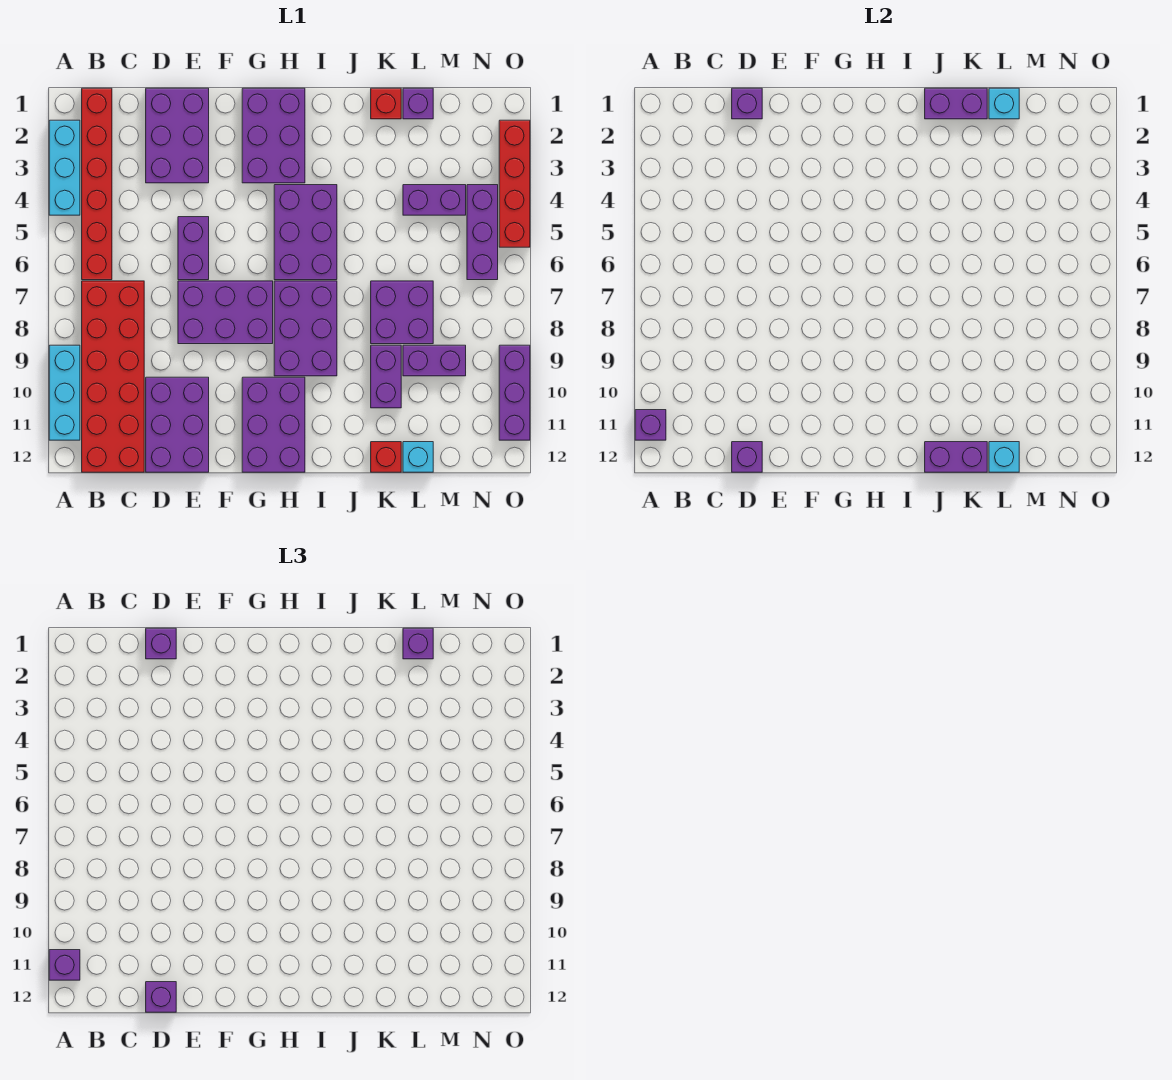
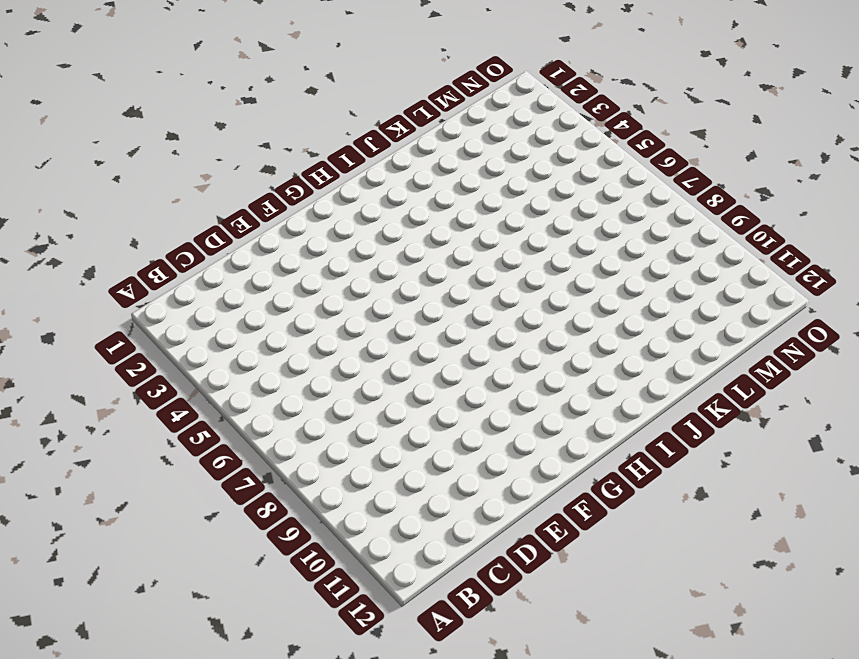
none -> cyan 1x3 brick [49,120,80,215]
none -> cyan 1x3 brick [49,345,80,440]
none -> red 1x6 brick [82,88,112,280]
none -> red 2x6 brick [82,281,144,472]

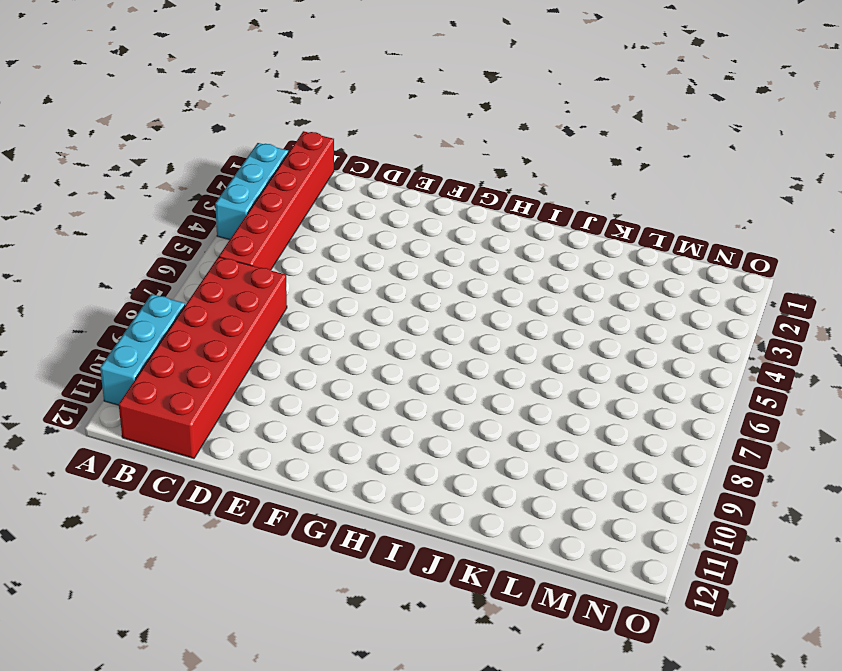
none -> purple 2x3 brick [146,88,209,183]
none -> purple 2x3 brick [146,377,209,472]
none -> purple 1x2 brick [178,217,209,280]
none -> purple 2x3 brick [178,281,273,344]

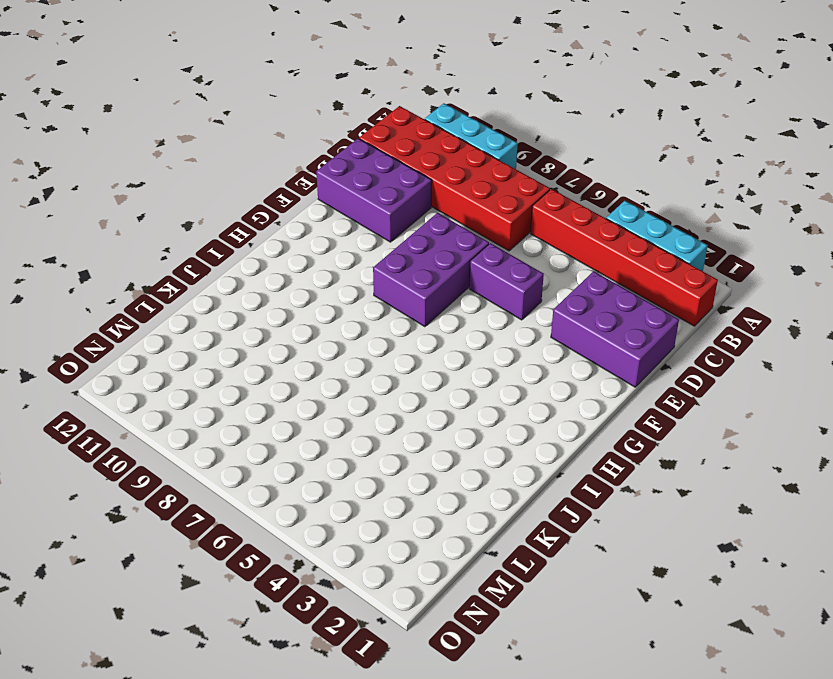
none -> purple 2x3 brick [242,88,305,183]
none -> purple 2x3 brick [242,377,305,472]
none -> purple 2x3 brick [274,185,337,280]
none -> purple 2x3 brick [274,281,337,376]

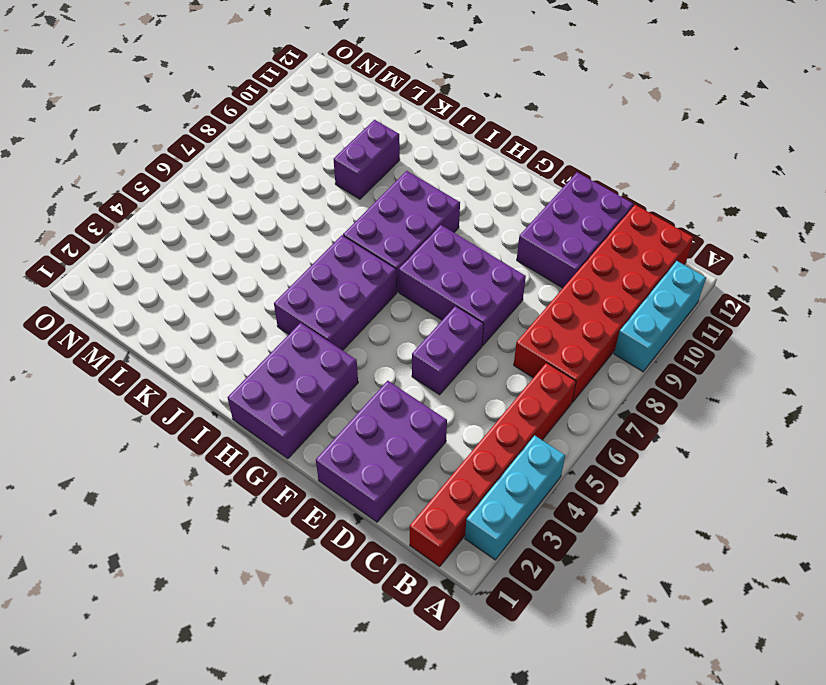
none -> purple 2x3 brick [242,377,305,472]
none -> red 1x1 brick [371,88,401,119]
none -> purple 2x2 brick [371,281,433,344]
none -> red 1x1 brick [371,442,401,472]

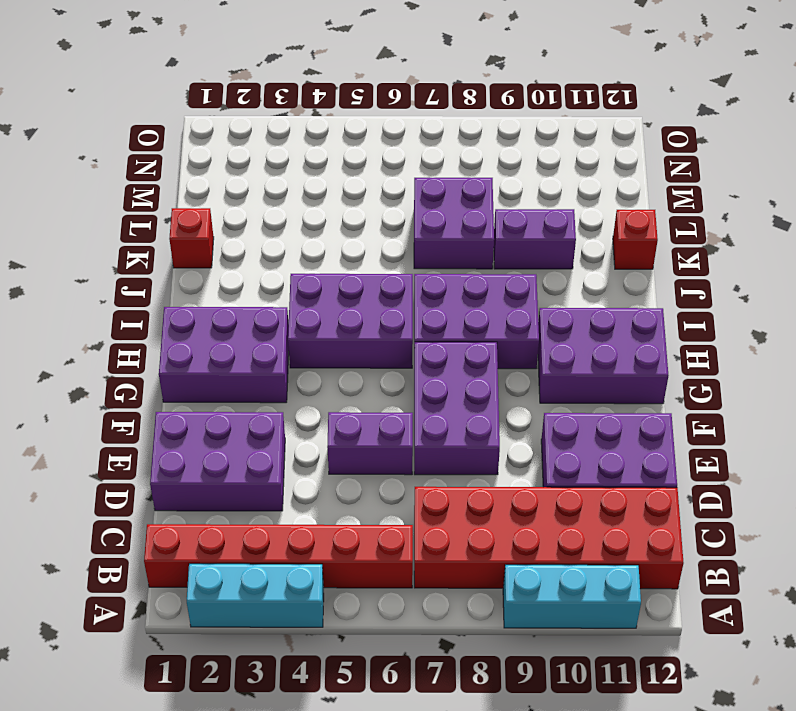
none -> purple 1x1 brick [403,88,433,119]
none -> purple 1x2 brick [403,185,466,215]
none -> purple 1x2 brick [403,345,466,376]
none -> cyan 1x1 brick [403,442,433,472]

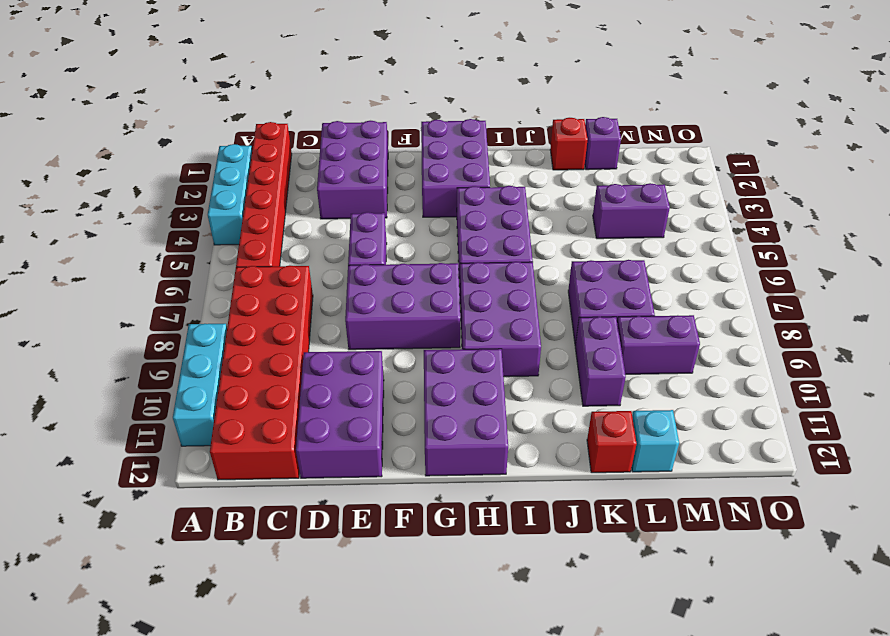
none -> purple 1x3 brick [467,185,498,280]
none -> red 1x4 brick [499,120,530,247]
none -> purple 1x3 brick [499,345,530,440]
none -> purple 1x1 brick [635,410,666,440]

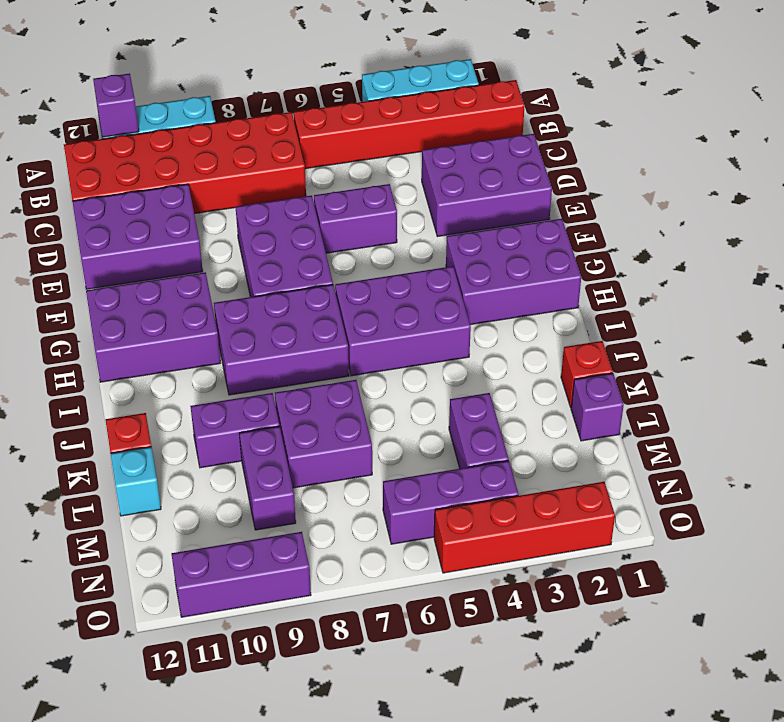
none -> purple 1x1 brick [732,88,762,119]
none -> purple 1x1 brick [732,442,762,472]
none -> purple 1x2 brick [925,88,987,119]
none -> purple 1x2 brick [925,442,987,472]

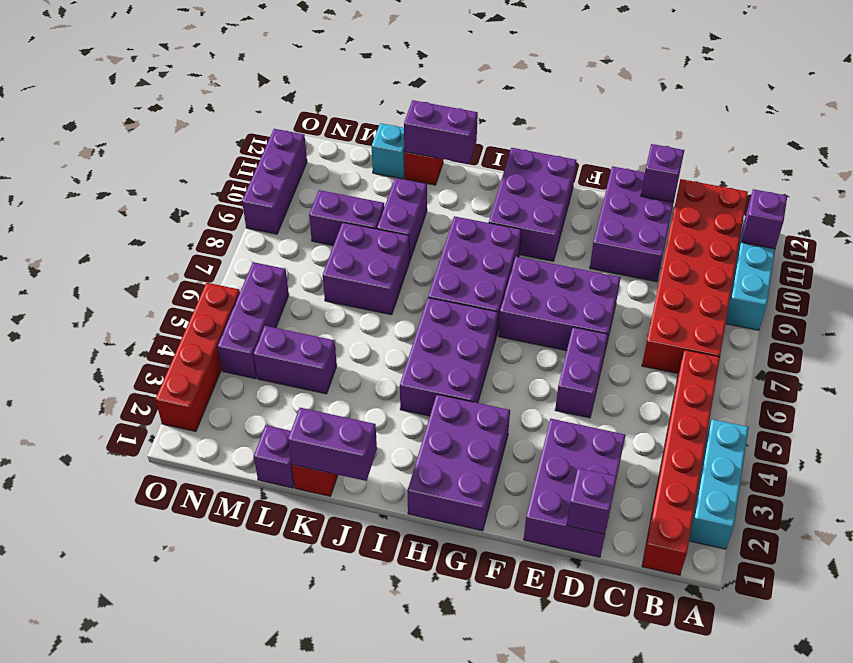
none -> cyan 1x1 brick [989,88,1019,119]
none -> cyan 1x1 brick [989,442,1019,472]
none -> purple 1x1 brick [49,950,80,980]
none -> purple 1x1 brick [146,628,176,659]

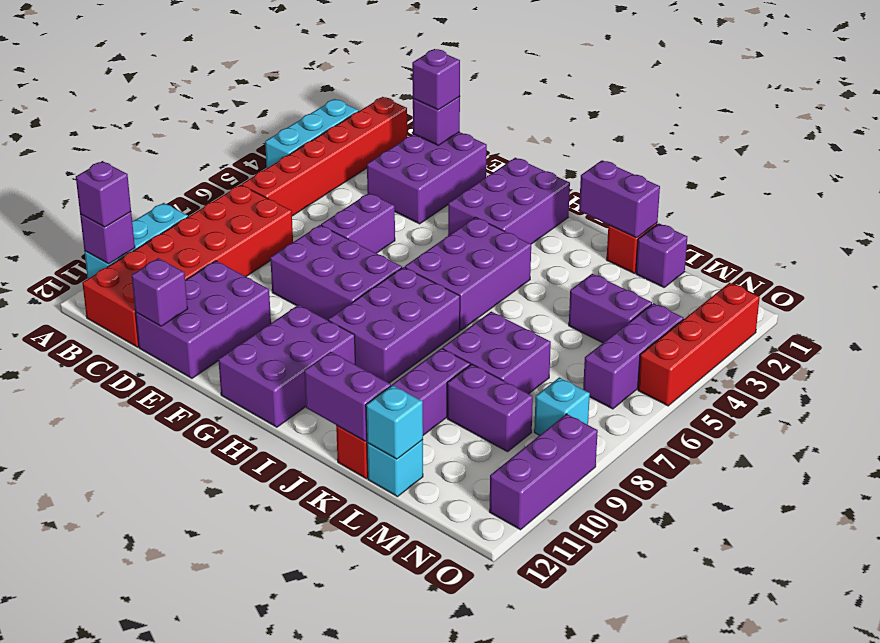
cyan 1x1 brick [534,377,590,435] -> cyan 1x1 brick moved to [989,88,1019,119]
none -> purple 1x1 brick [146,982,176,1012]
none -> purple 1x1 brick [403,628,433,659]

